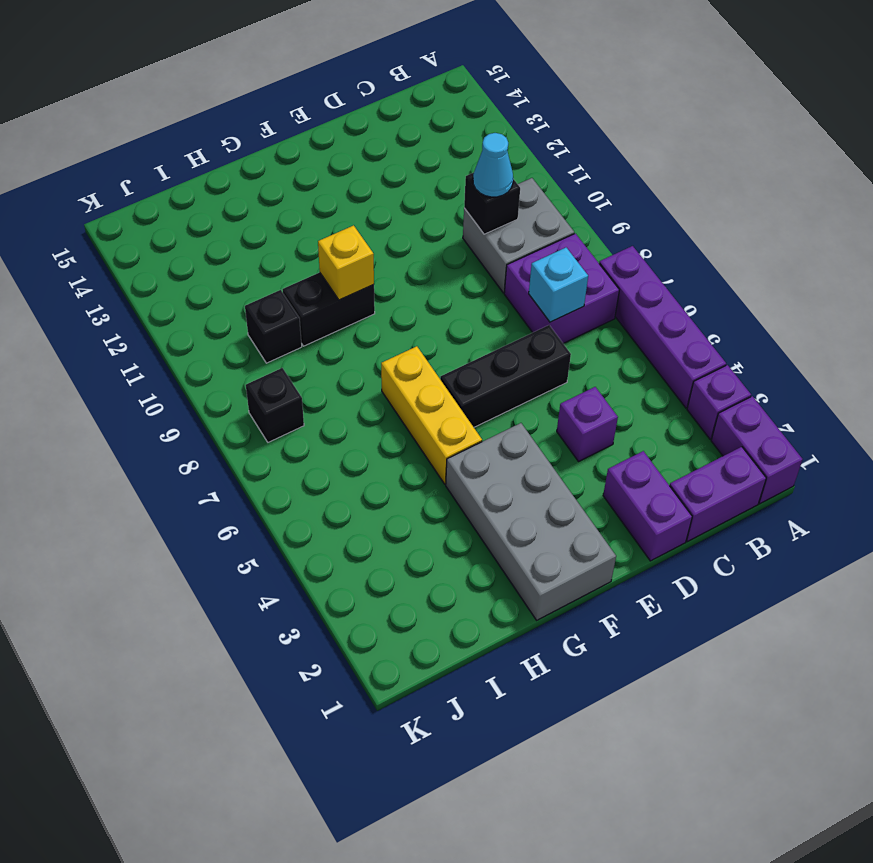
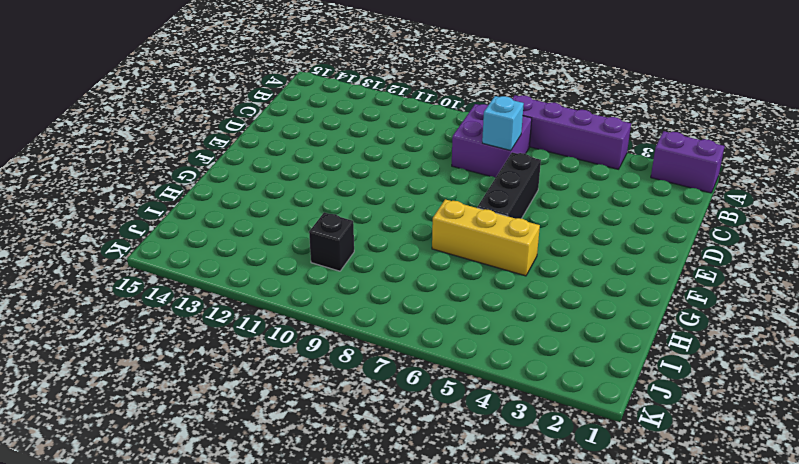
none -> purple 1x1 brick [687,365,751,439]
none -> purple 1x2 brick [670,447,766,542]
none -> grey 2x2 brick [463,178,574,293]

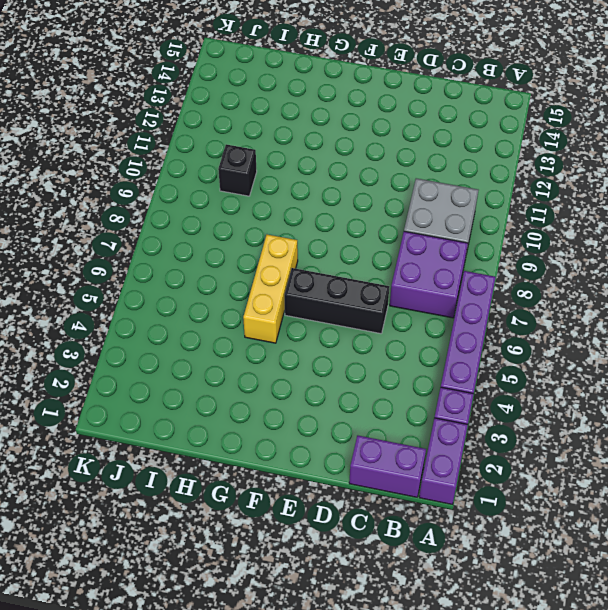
none -> purple 1x2 brick [603,451,692,561]
none -> purple 1x1 brick [557,387,618,461]
none -> grey 2x4 brick [446,423,616,620]

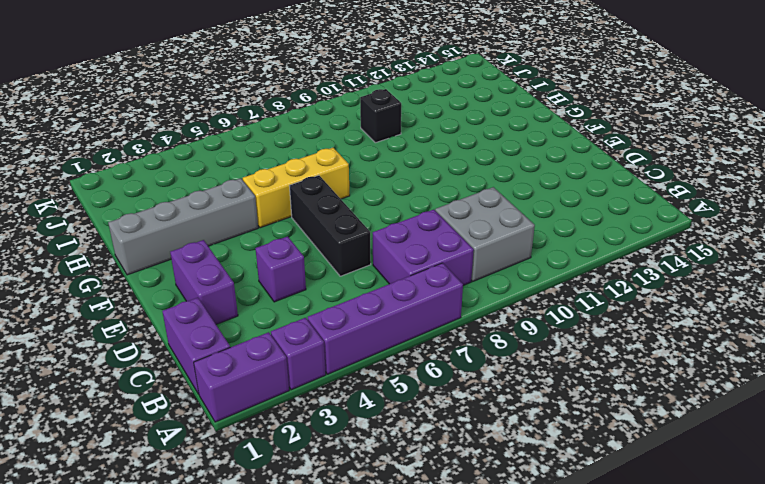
purple 1x2 brick [170,240,238,324] -> purple 1x2 brick turned to [603,451,692,561]
grey 1x4 brick [108,178,258,275] -> grey 2x4 brick [446,423,616,620]
none -> black 1x2 brick [283,272,375,346]
none -> black 1x1 brick [246,368,304,442]
none -> cyan 1x1 brick [529,248,588,322]

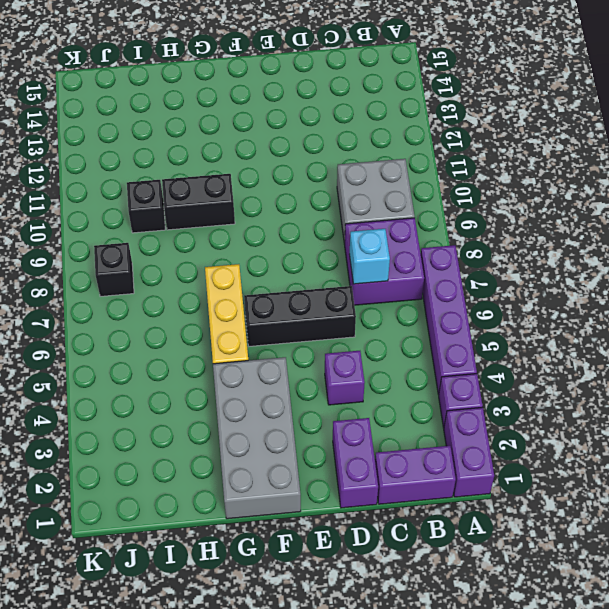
none -> black 1x1 brick [464,173,520,234]
none -> yellow 1x1 brick [318,225,374,300]
none -> cyan 1x1 cone [473,133,513,197]

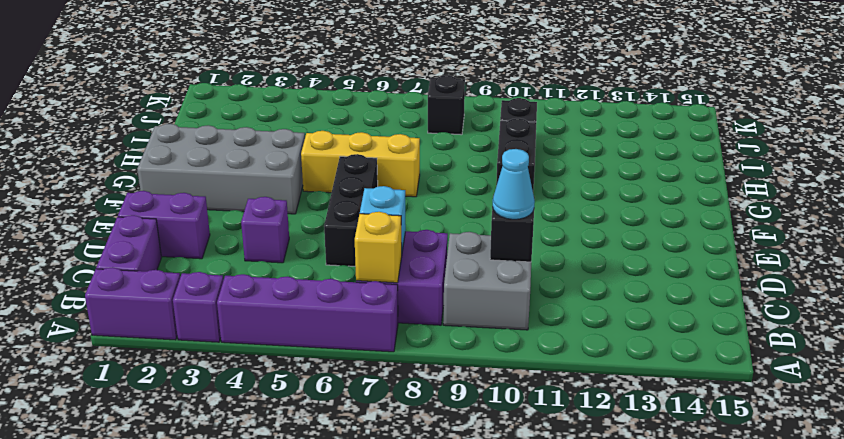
yellow 1x1 brick [355,212,402,283] -> yellow 1x1 brick moved to [318,225,374,300]

